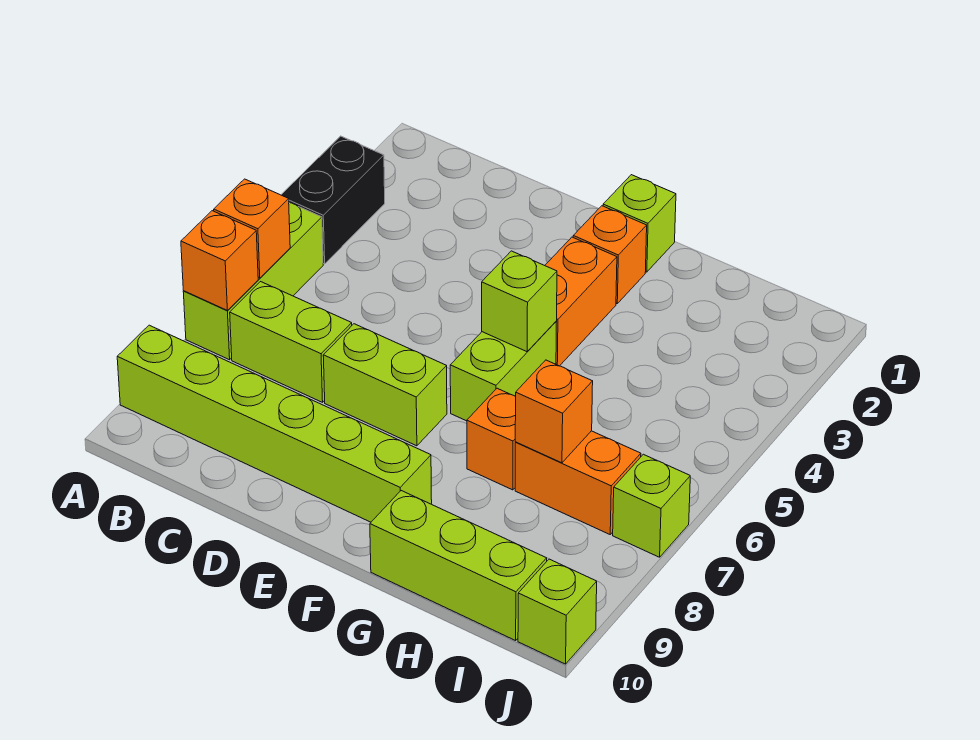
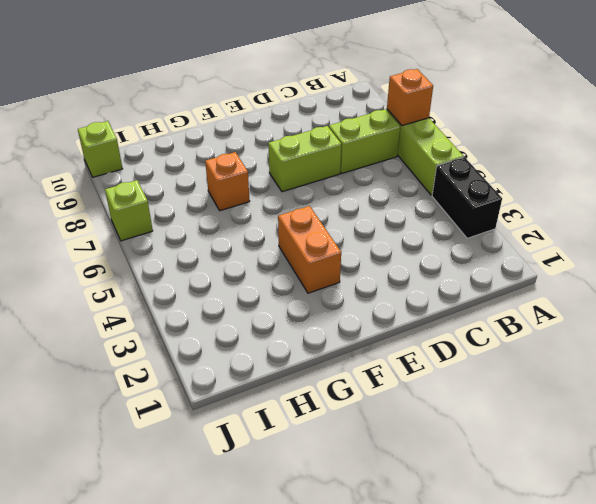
none -> lime 1x6 brick [117,325,432,522]
none -> lime 1x1 brick [603,175,676,272]
none -> orange 1x1 brick [573,206,647,303]

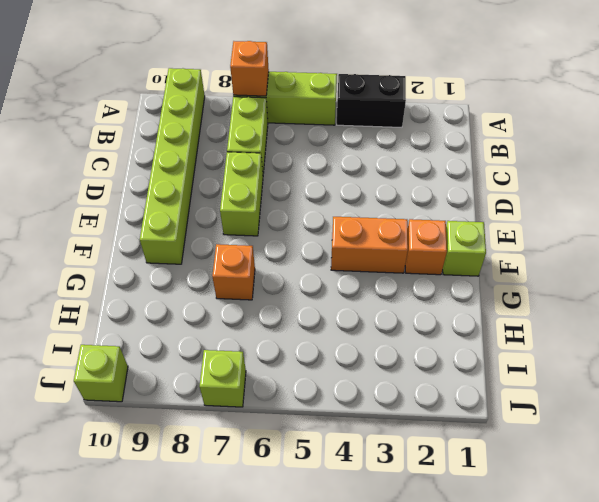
none -> lime 1x2 brick [450,321,557,421]
none -> lime 1x3 brick [370,491,547,640]
none -> orange 1x2 brick [515,431,641,534]

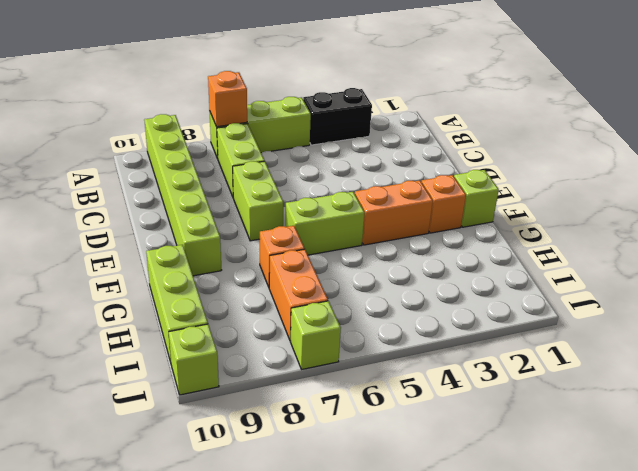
none -> orange 1x1 brick [214,179,290,278]
none -> lime 1x1 brick [482,251,557,352]
none -> orange 1x1 brick [515,360,593,463]

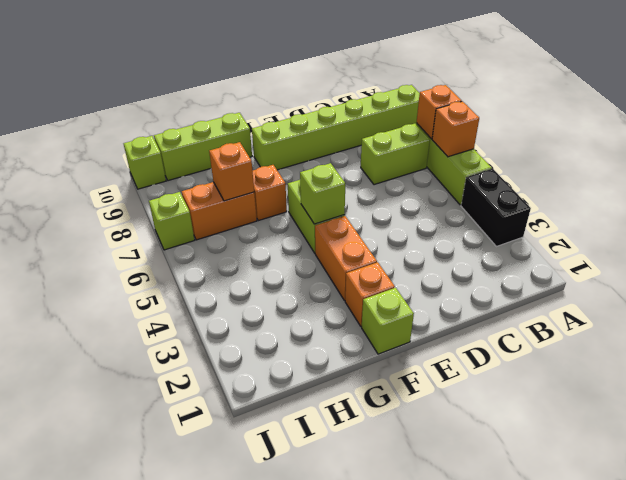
none -> lime 1x2 brick [323,324,447,446]

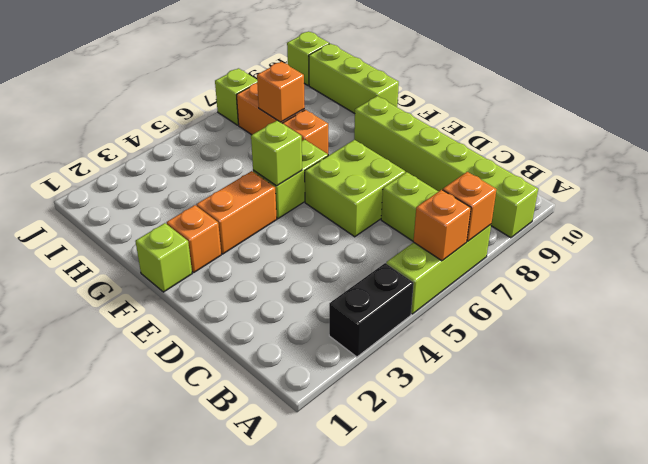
lime 2x2 brick [305,140,405,237] -> lime 1x2 brick [323,324,447,446]

